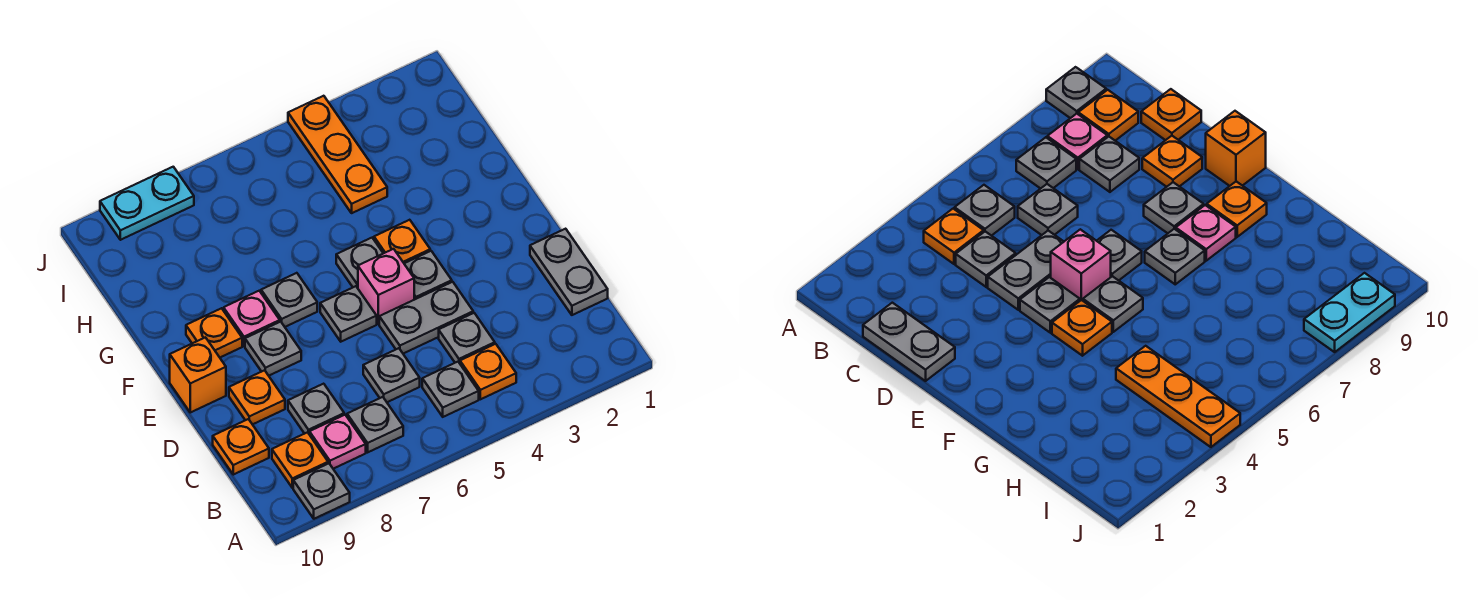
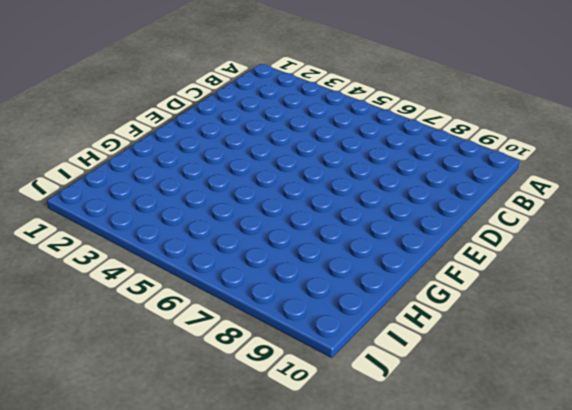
none -> grey 1x1 plate [293,464,350,519]
none -> orange 1x1 plate [460,344,516,399]
none -> grey 1x1 plate [422,362,479,417]

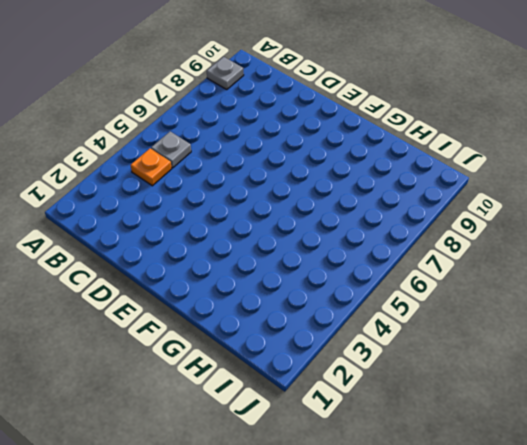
none -> grey 1x1 plate [347,397,403,452]
none -> pink 1x1 plate [309,415,366,469]
none -> orange 1x1 plate [272,432,328,488]

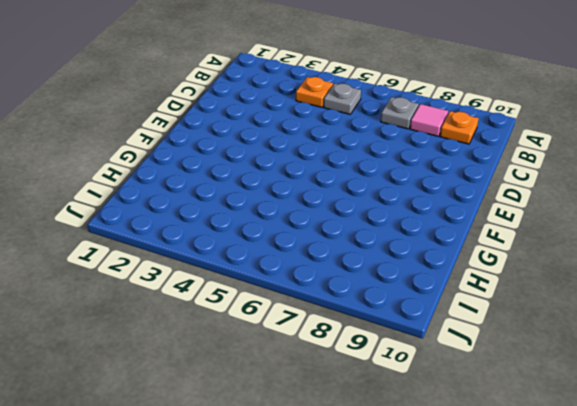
pink 1x1 tile [410,104,448,136] -> pink 1x1 plate [309,415,366,469]
none -> grey 1x1 plate [293,464,350,519]
none -> grey 1x2 plate [530,229,608,315]
none -> grey 1x1 plate [439,313,495,363]

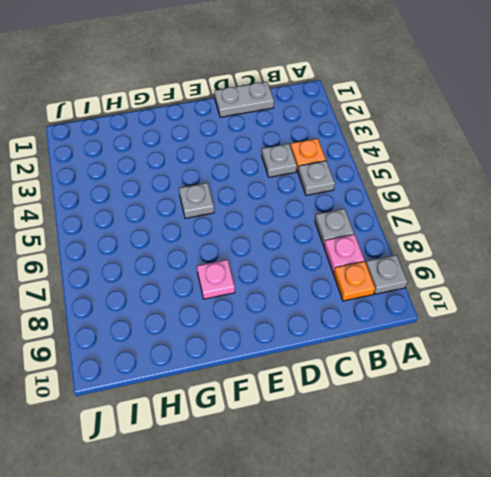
none -> grey 1x1 plate [363,348,420,402]
none -> grey 1x1 plate [288,384,344,434]
none -> orange 1x1 plate [213,419,269,475]

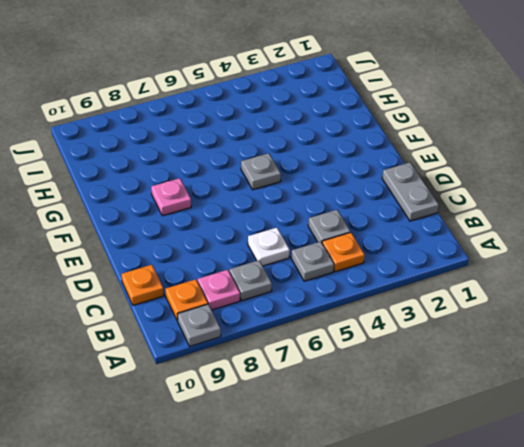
white 1x1 plate [248,228,290,266] -> grey 1x1 plate [363,348,420,402]
none -> grey 1x1 plate [288,384,344,434]
none -> grey 1x2 plate [379,282,473,354]
none -> orange 1x1 plate [229,370,285,424]

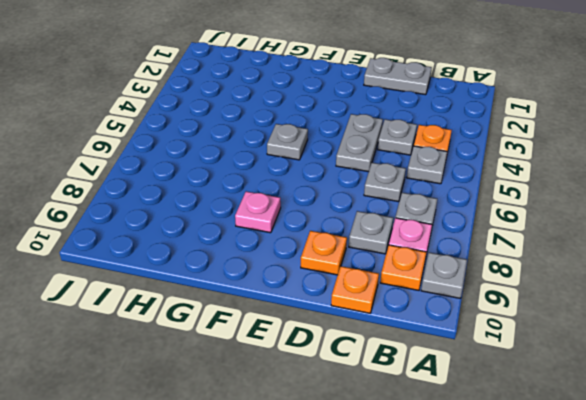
none -> grey 1x1 plate [404,251,452,300]
none -> pink 1x1 brick [358,249,414,324]
none -> grey 1x1 plate [320,286,377,342]

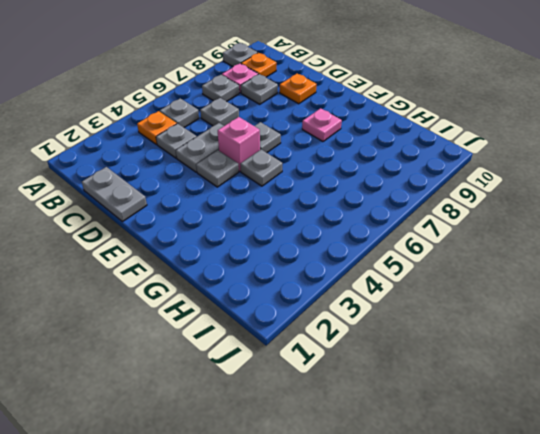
none -> orange 1x1 plate [213,419,269,475]
none -> grey 1x1 plate [245,322,301,376]
none -> orange 1x1 brick [170,337,226,412]

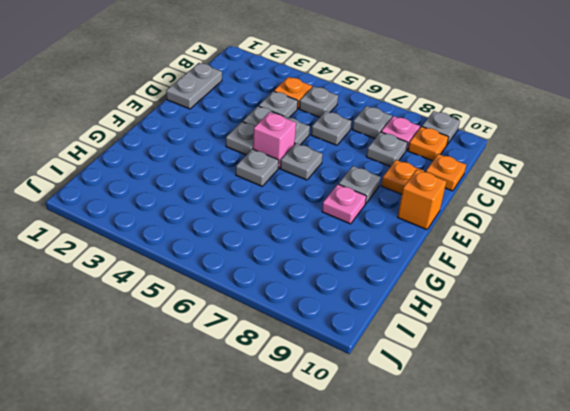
none -> orange 1x1 plate [374,220,430,263]
none -> grey 1x1 plate [261,273,317,327]
none -> orange 1x1 plate [186,308,242,357]

